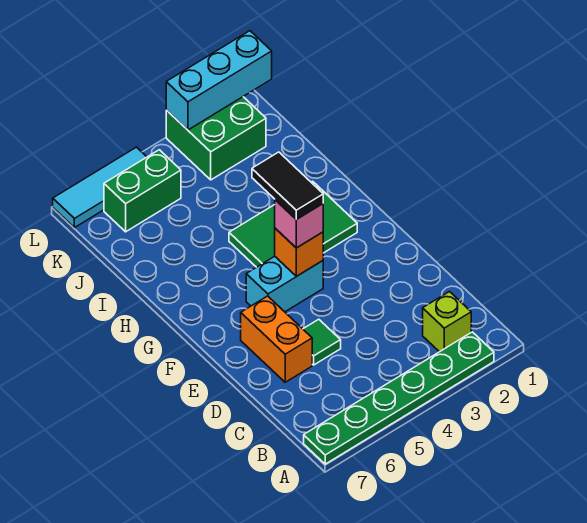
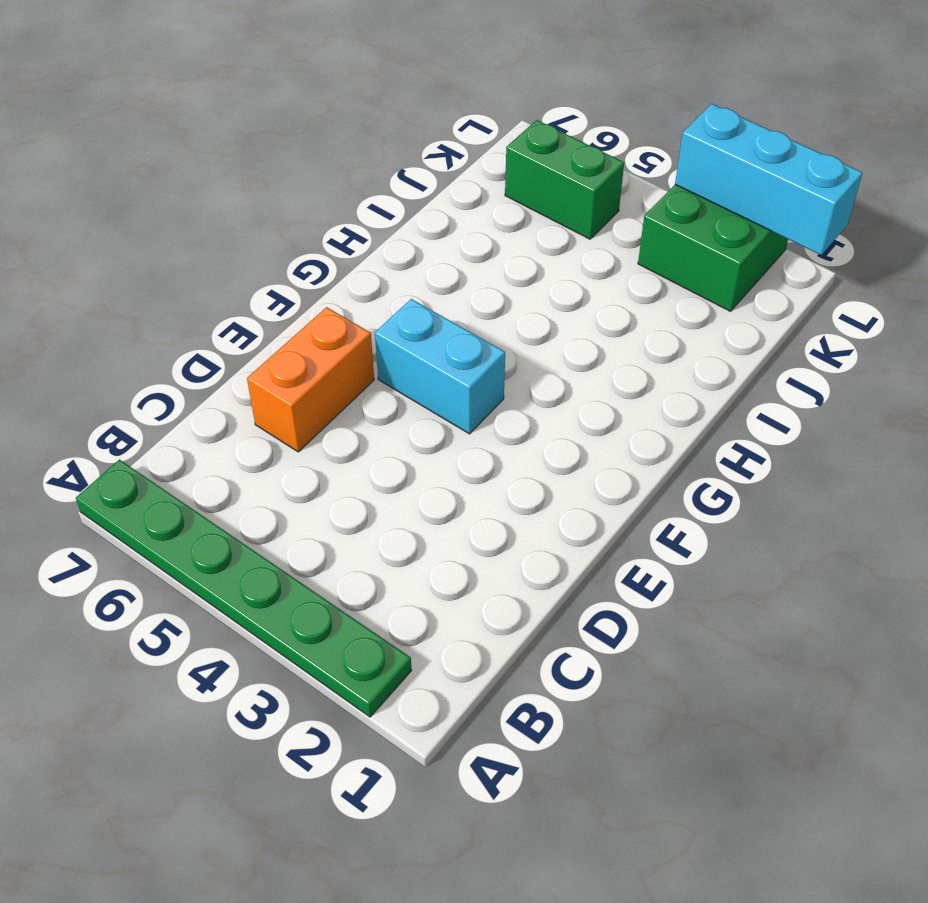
none -> lime 1x1 brick [423,292,471,352]
none -> green 1x1 tile [303,319,341,365]
none -> green 2x3 tile [229,181,357,267]

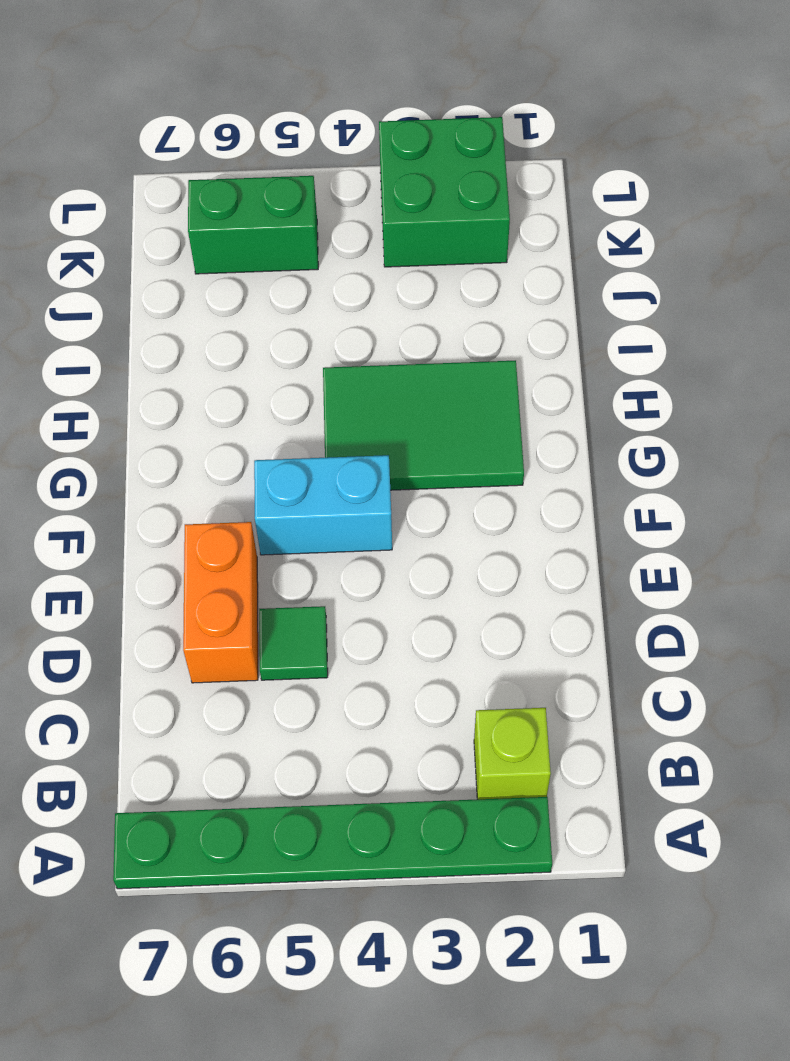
none -> cyan 1x3 tile [53,147,146,228]
none -> orange 1x1 brick [275,228,323,276]
none -> cyan 1x3 brick [166,31,272,130]

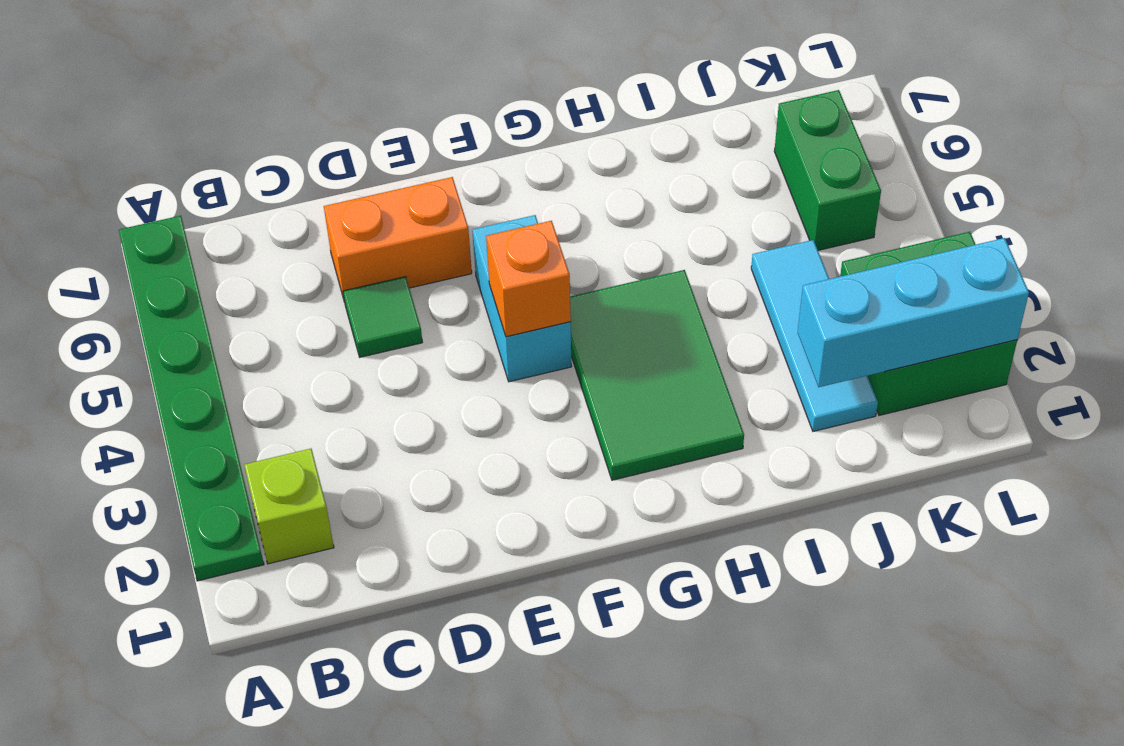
cyan 1x3 tile [751,240,878,431] -> cyan 1x3 tile moved to [53,147,146,228]
cyan 1x3 brick [798,238,1029,387] -> cyan 1x3 brick turned to [166,31,272,130]
none -> pink 1x1 brick [275,200,323,248]
none -> black 1x2 tile [252,152,323,219]

